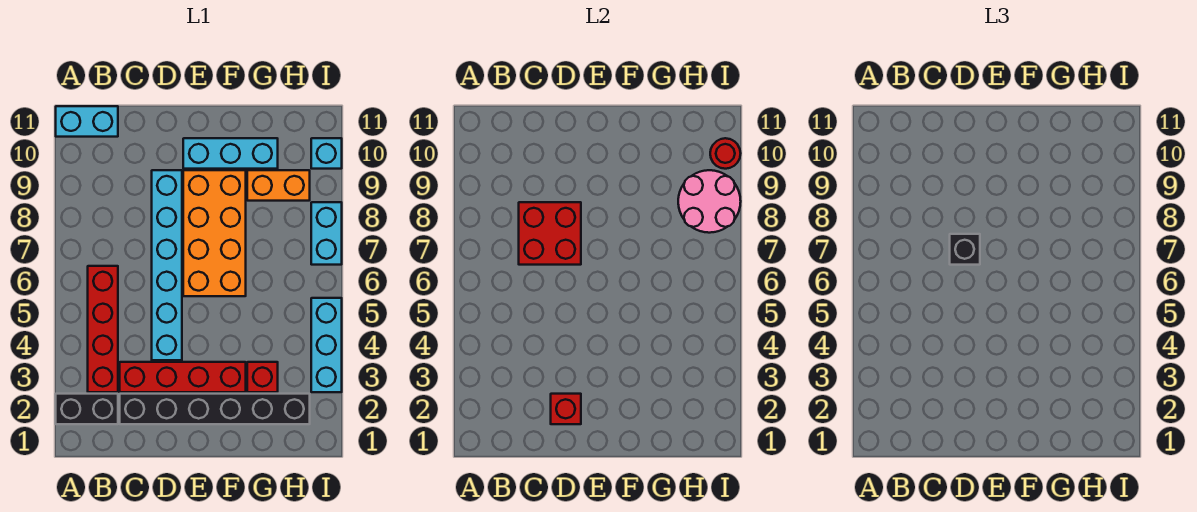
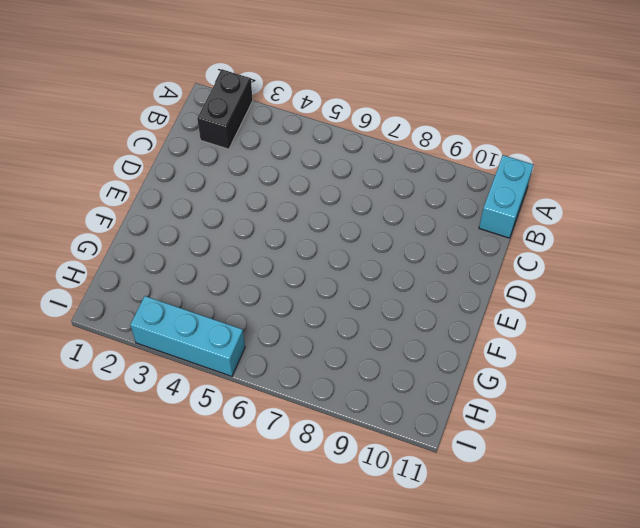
none -> red 1x4 brick [88,266,118,392]
none -> black 1x6 brick [120,394,310,424]
none -> red 1x4 brick [120,362,246,392]

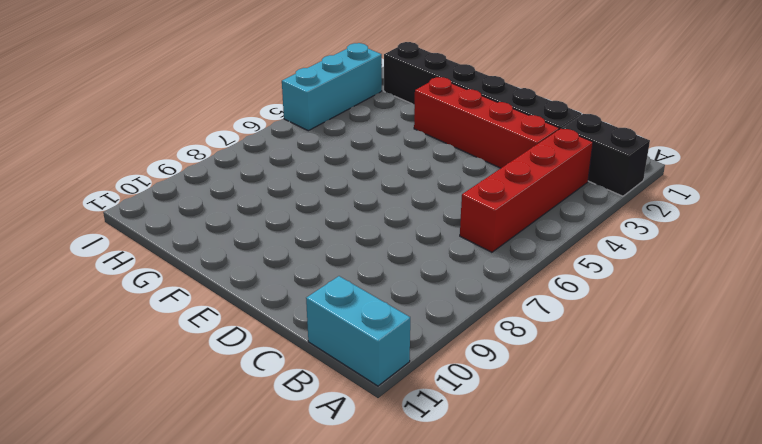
none -> cyan 1x6 brick [152,170,182,360]
none -> orange 2x4 brick [183,170,246,296]
none -> cyan 1x3 brick [183,138,278,169]

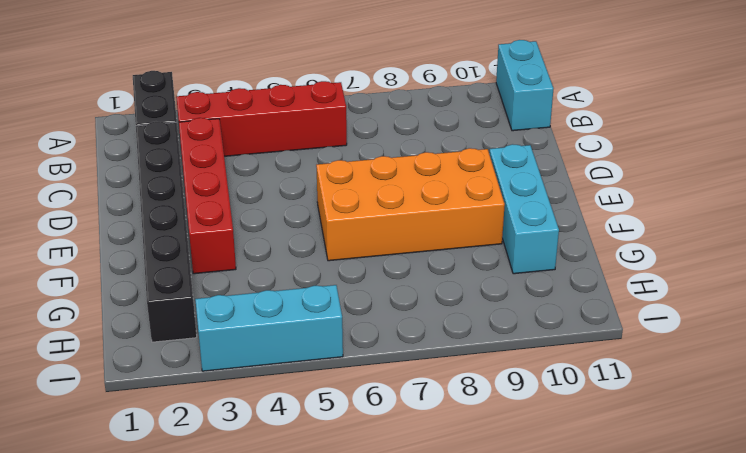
none -> cyan 1x6 brick [152,170,182,360]
none -> red 1x1 brick [247,362,278,392]
none -> orange 1x2 brick [247,170,310,201]

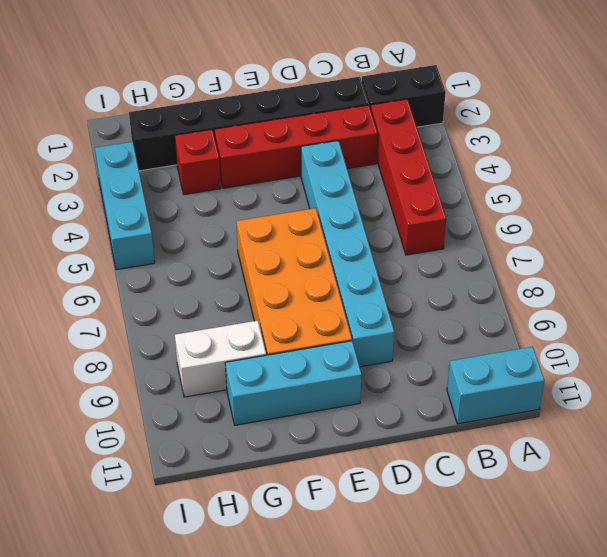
white 1x2 brick [175,321,266,397] -> orange 1x2 brick [247,170,310,201]
none -> cyan 1x2 brick [311,202,342,265]
none -> cyan 1x1 brick [311,138,342,169]
none -> red 2x2 brick [519,202,581,265]

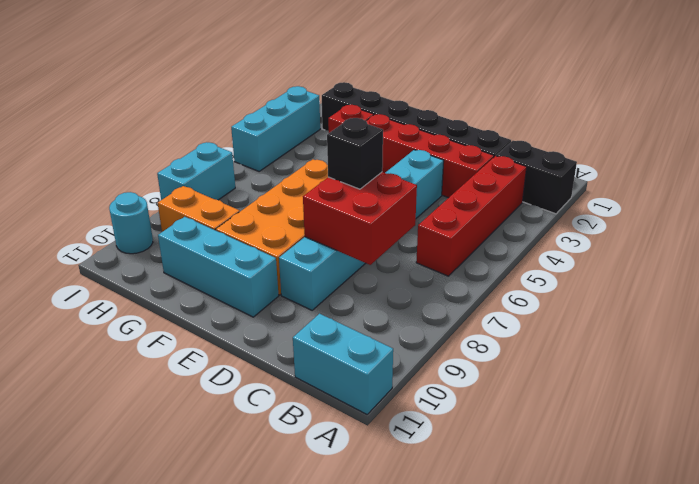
cyan 1x1 round brick [109,192,153,254] -> cyan 1x1 brick [311,138,342,169]
none -> red 1x1 brick [551,394,581,424]
none -> pink 2x2 round brick [678,170,741,233]
none -> red 1x1 round brick [710,138,741,169]

